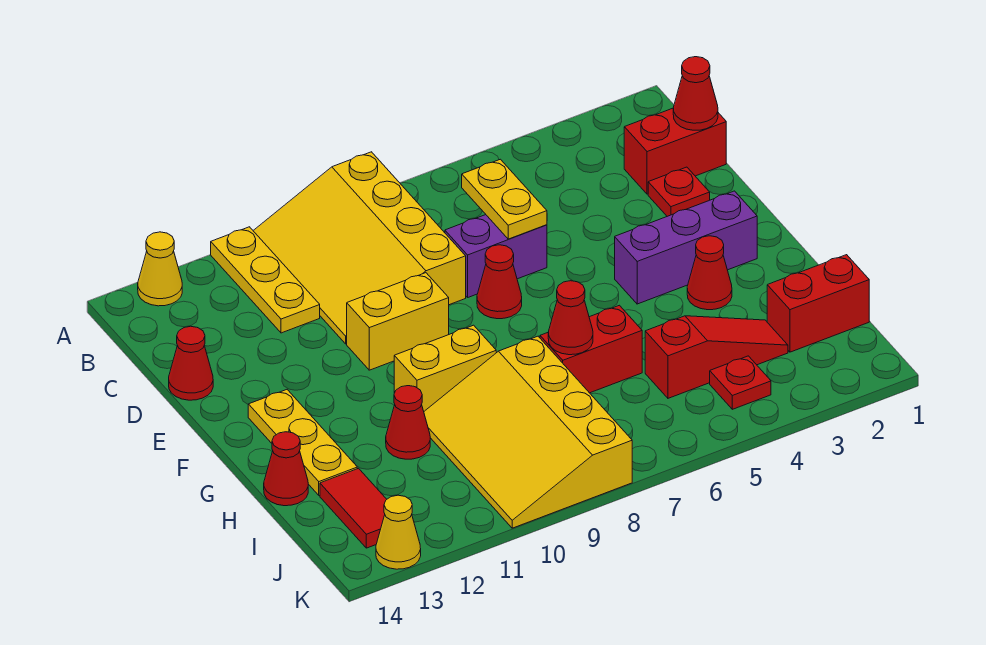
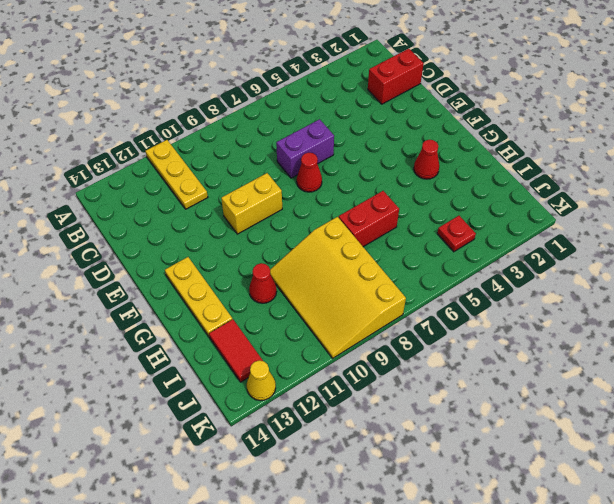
none -> yellow 3x4 slope [253,152,466,344]
none -> yellow 1x1 cone [138,232,182,306]
none -> red 1x1 plate [648,167,710,216]

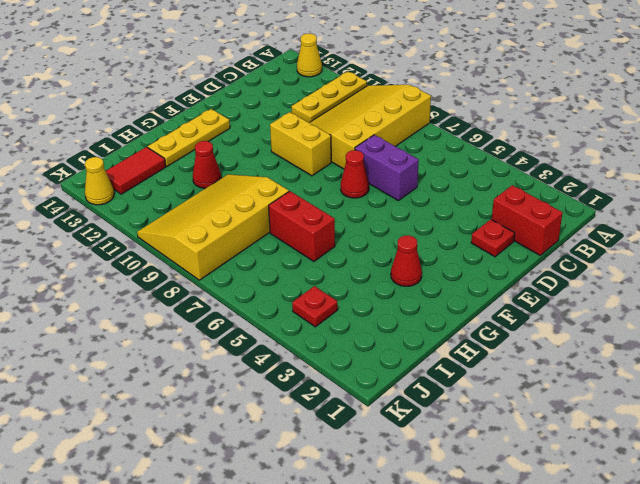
none -> red 1x1 cone [169,326,213,400]
none -> purple 1x3 brick [615,191,757,304]
none -> yellow 1x2 brick [394,325,496,411]

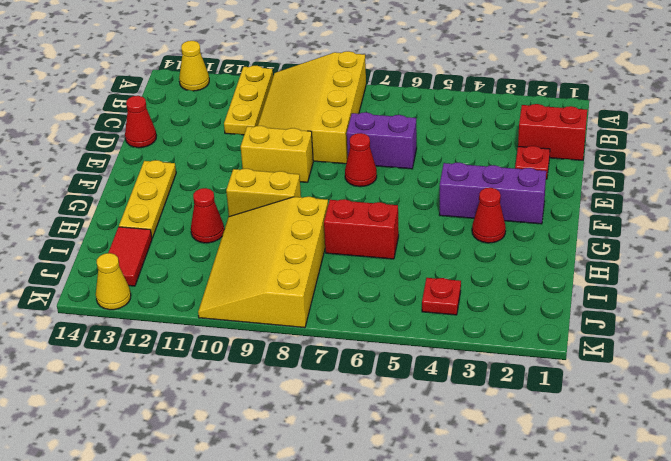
none -> red 1x1 cone [264,432,308,506]
none -> red 1x2 brick [767,255,869,352]
none -> red 1x3 slope [645,316,788,398]

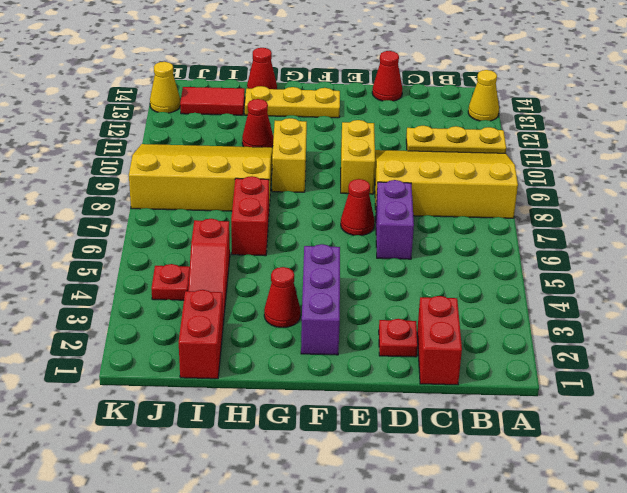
none -> red 1x1 cone [673,57,718,130]
none -> yellow 1x2 plate [462,159,547,239]
none -> red 1x1 cone [548,281,593,355]

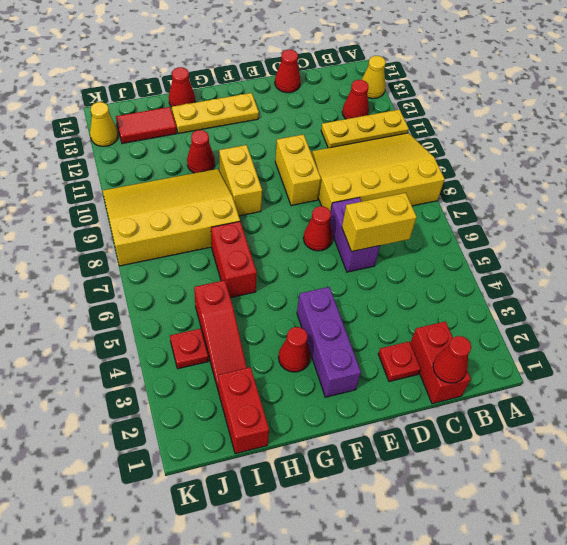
red 1x1 cone [342,80,369,119] -> red 1x1 cone moved to [548,281,593,355]
yellow 1x2 brick [342,193,417,252] -> yellow 1x2 plate [462,159,547,239]

